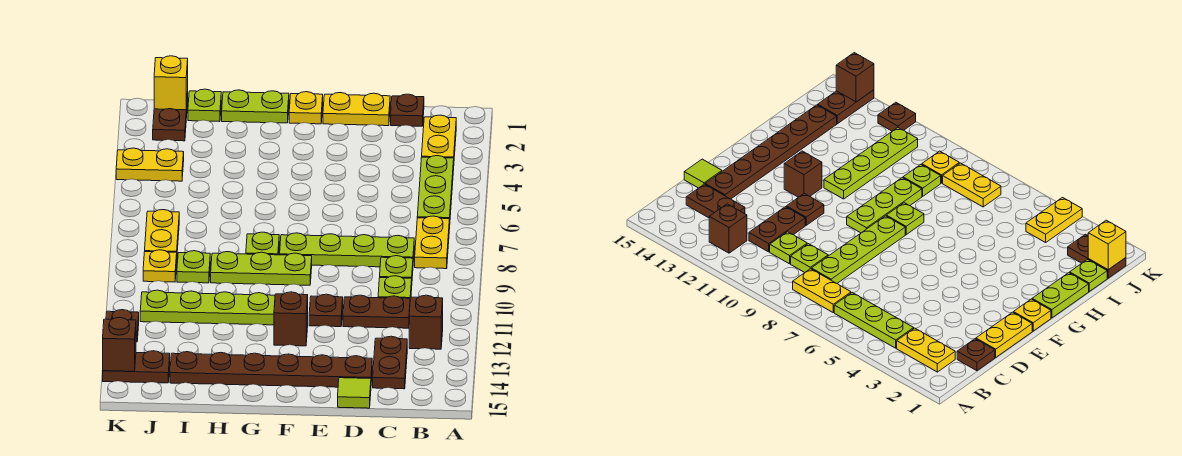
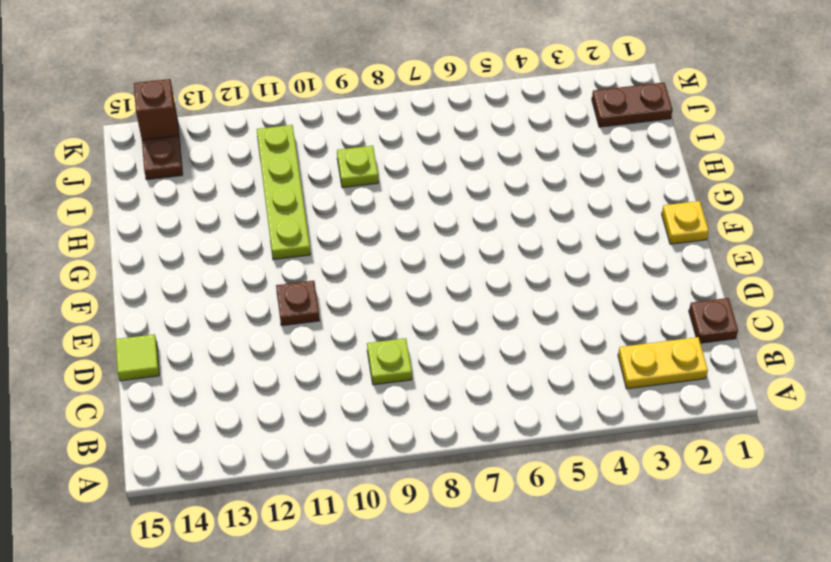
none -> lime 1x3 plate [417,156,454,219]
none -> yellow 1x2 plate [415,216,450,269]
none -> brown 1x1 brick [409,295,443,349]
none -> lime 1x4 plate [280,233,414,267]

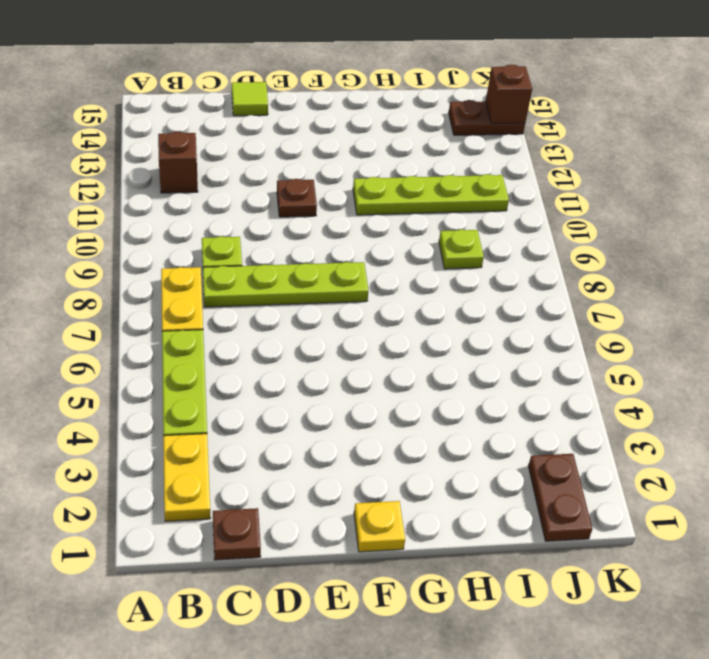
none -> lime 1x1 plate [378,276,412,299]
none -> brown 1x2 plate [343,295,410,328]
none -> brown 1x2 plate [373,336,407,389]
none -> yellow 1x2 plate [323,93,390,126]

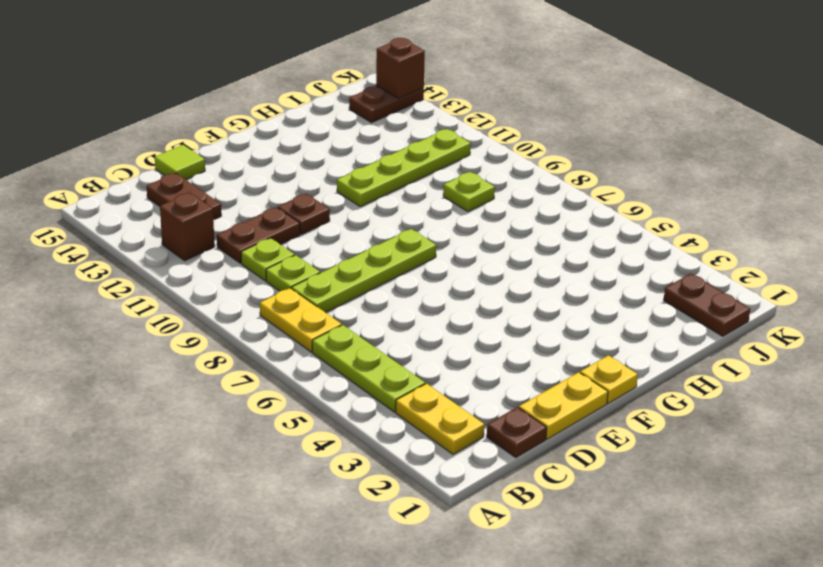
none -> brown 1x6 plate [170,352,372,387]
none -> lime 1x3 plate [211,252,312,285]
none -> brown 1x1 brick [274,292,308,346]
none -> lime 1x2 plate [222,90,289,123]

